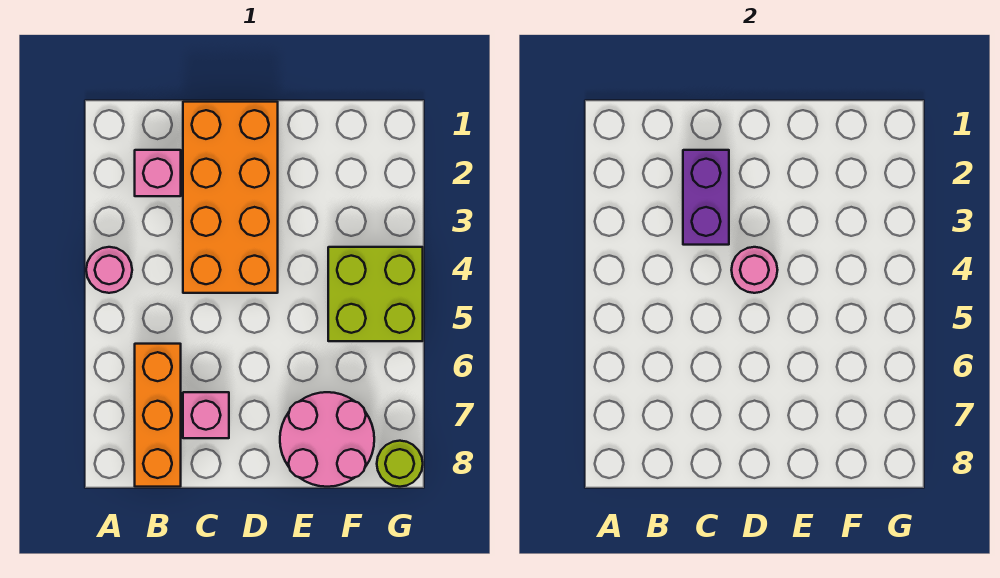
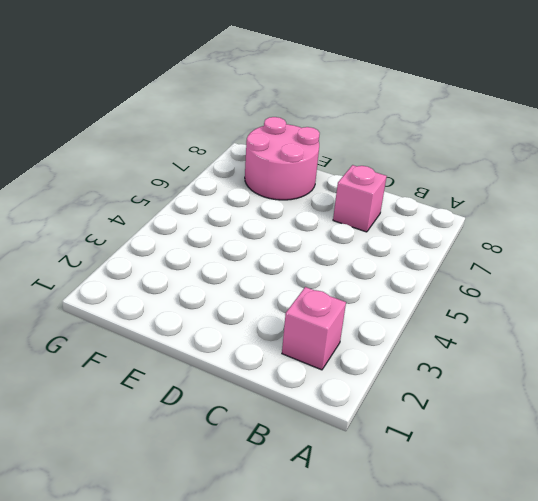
none -> pink 1x1 round brick [86,247,132,293]
none -> orange 1x3 brick [135,344,181,487]

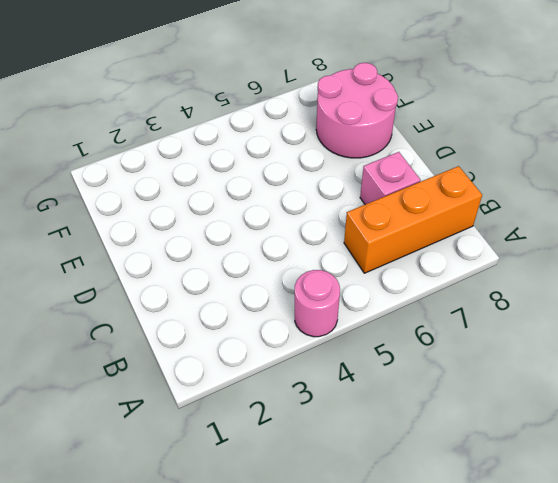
none -> pink 1x1 brick [135,150,181,196]
none -> orange 2x4 brick [183,102,278,293]

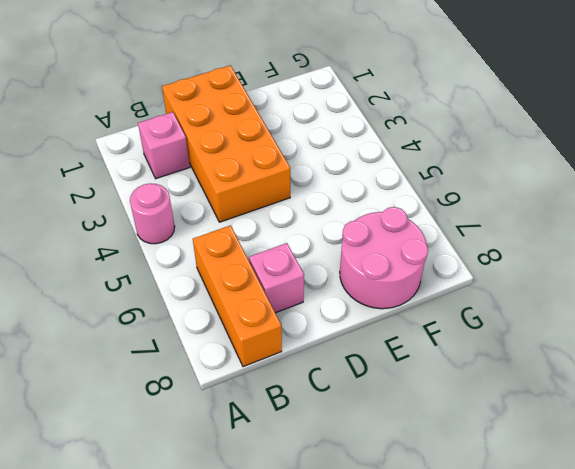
none -> lime 2x2 brick [328,247,423,341]
none -> lime 1x1 round brick [377,441,423,487]

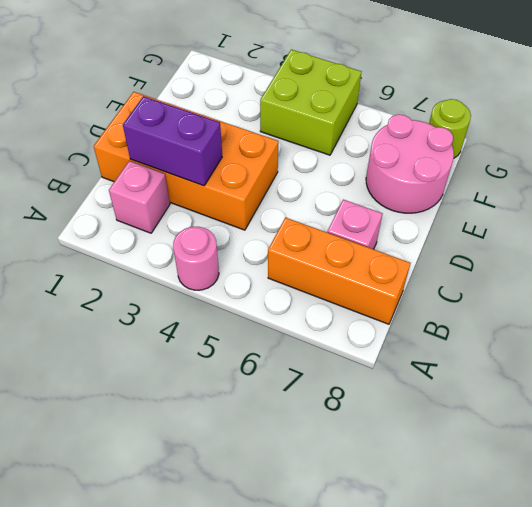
none -> pink 1x1 round brick [732,247,777,293]

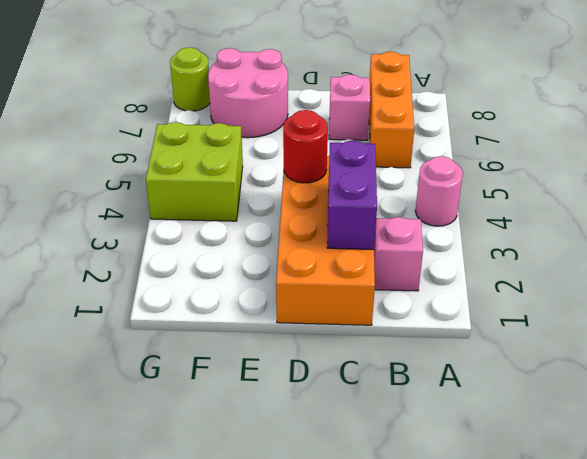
red 1x1 round brick [283,110,328,183] -> pink 1x1 round brick [732,247,777,293]

